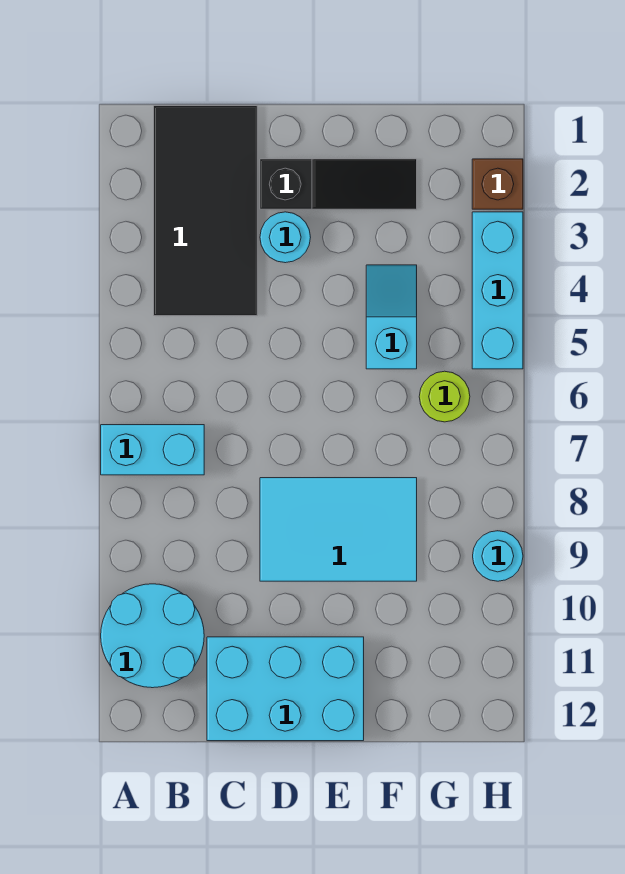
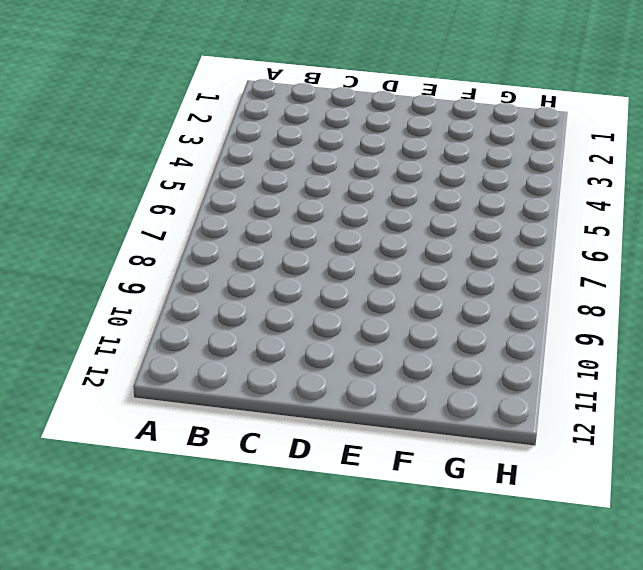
none -> cyan 1x2 brick [101,425,204,475]
none -> cyan 2x2 round brick [101,584,204,688]
none -> black 2x4 tile [154,106,257,316]

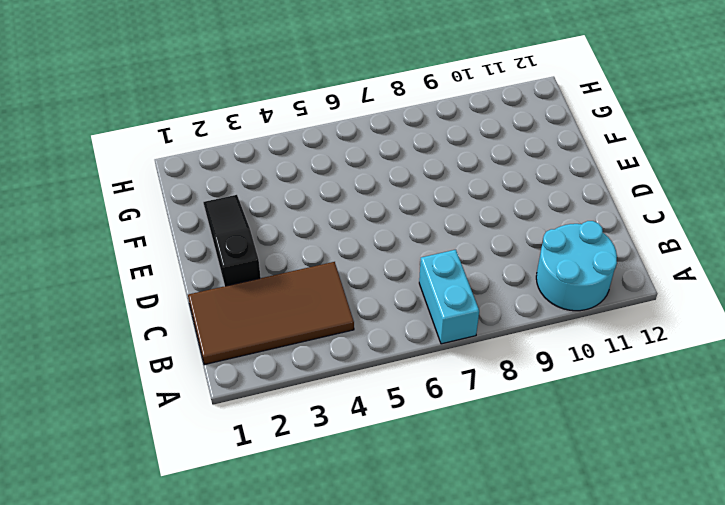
brown 2x4 tile [188,262,354,365] -> black 2x4 tile [154,106,257,316]
none -> cyan 2x3 brick [207,637,364,741]
none -> cyan 1x1 round brick [260,212,311,263]
none -> cyan 2x3 tile [260,478,417,581]

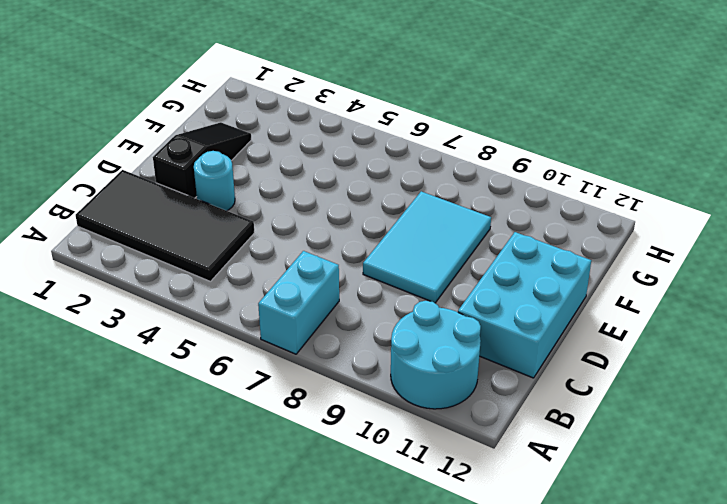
none -> cyan 1x2 slope [366,265,417,369]
none -> lime 1x1 round brick [419,371,470,422]
none -> brown 1x1 brick [472,159,523,209]

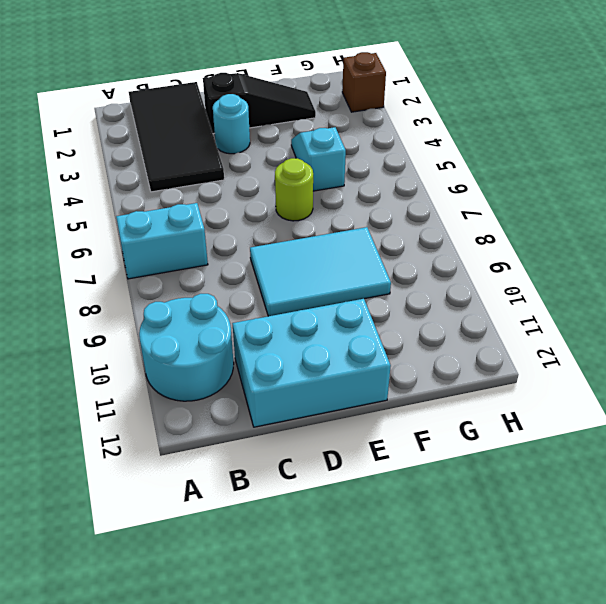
lime 1x1 round brick [275,158,313,221] -> lime 1x1 round brick moved to [419,371,470,422]
none -> cyan 1x3 brick [472,212,523,369]
none -> cyan 1x1 round brick [473,531,523,581]

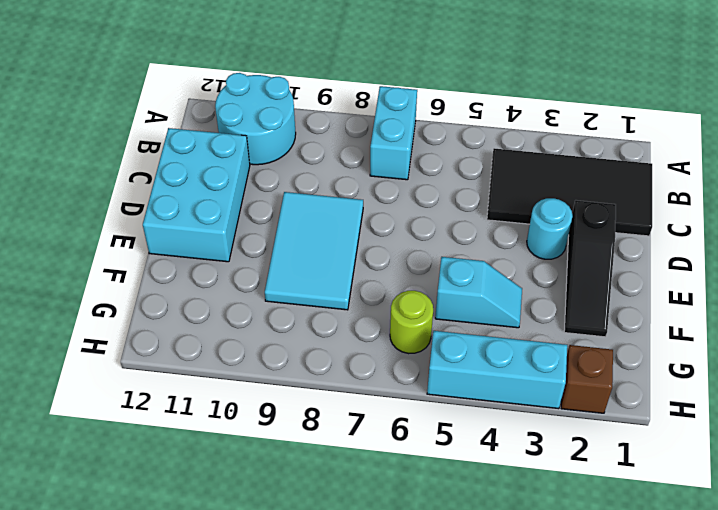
none -> cyan 1x1 round brick [473,531,523,581]

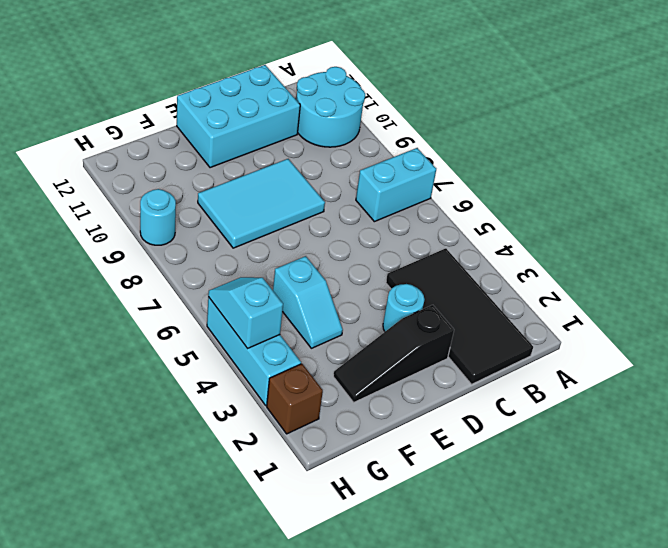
cyan 1x2 slope [208,277,283,348] -> none
none -> lime 1x1 round brick [419,371,470,422]

